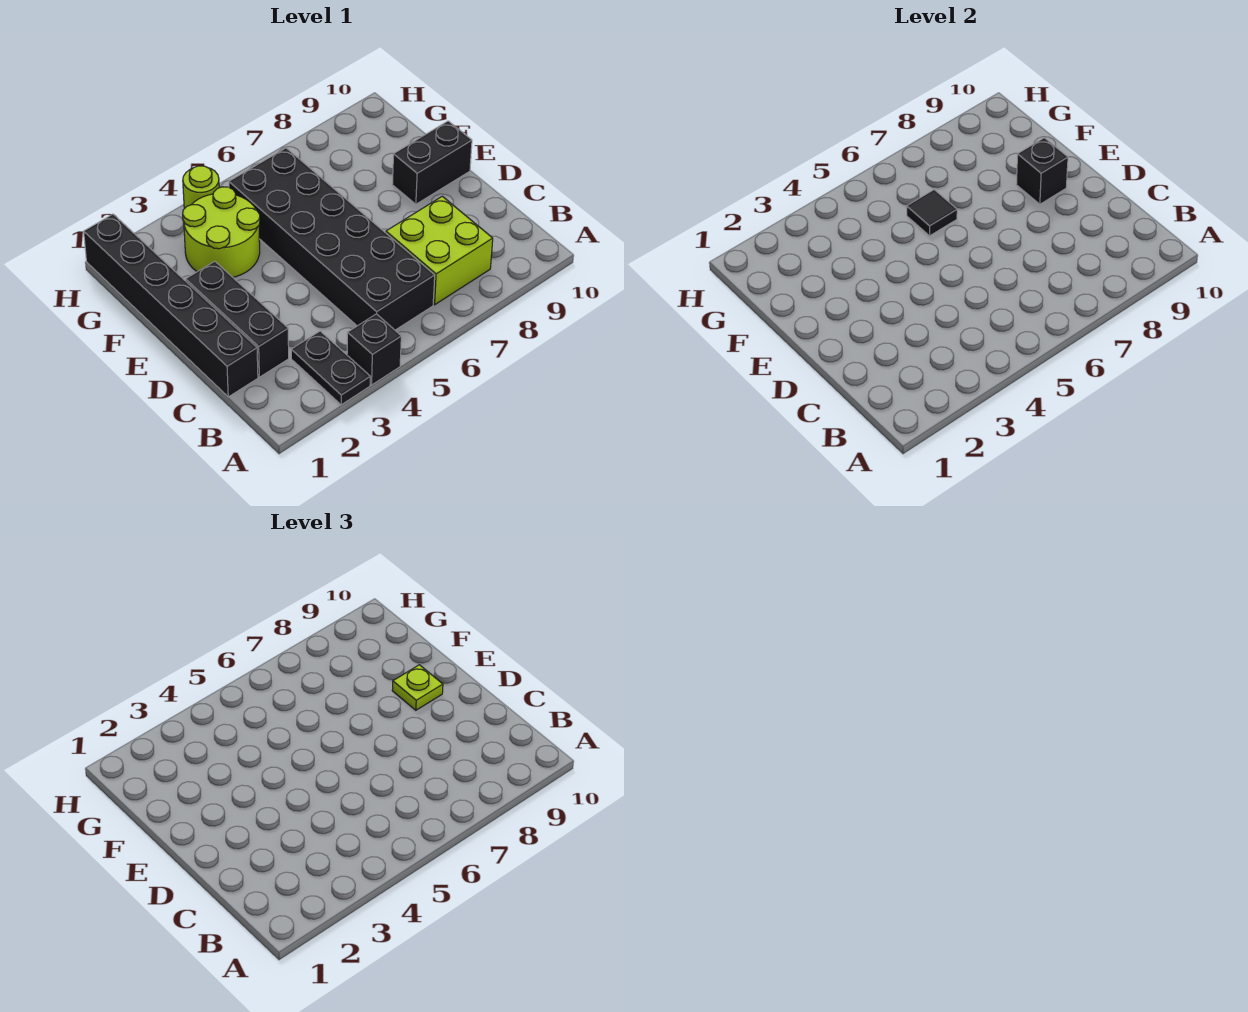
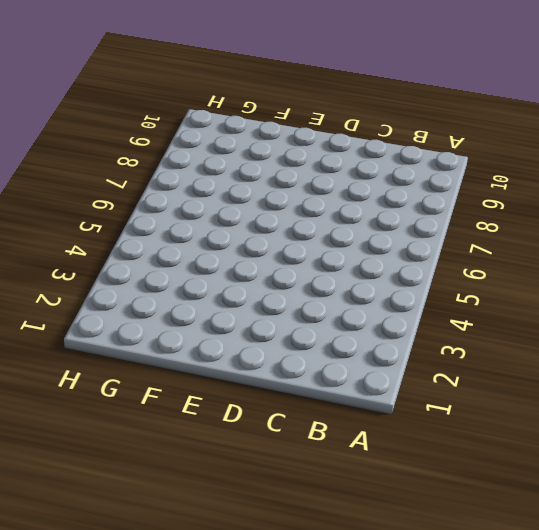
none -> black 1x2 plate [291,331,370,405]
none -> black 1x1 brick [347,314,401,385]
none -> black 2x6 brick [229,148,435,330]

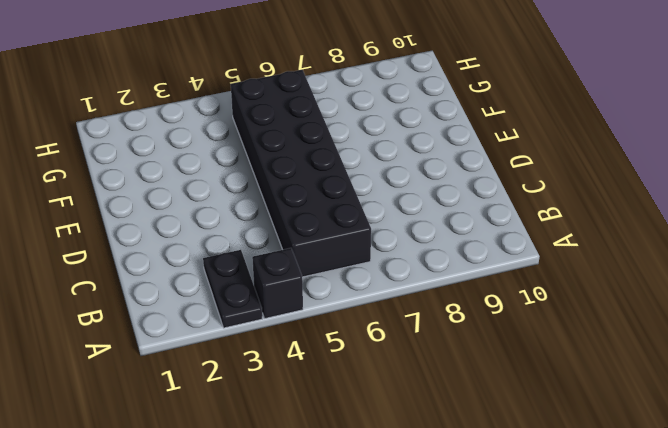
none -> lime 2x2 brick [386,196,493,305]
none -> black 1x6 brick [84,214,258,397]
none -> black 1x3 brick [186,261,289,377]

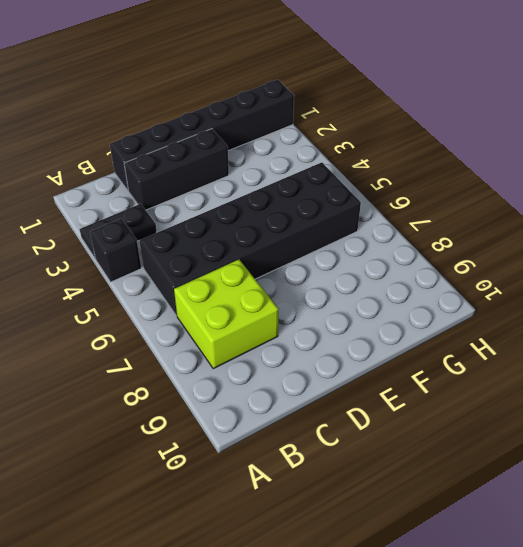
none -> black 1x2 brick [392,121,472,204]
none -> lime 2x2 round brick [183,187,260,277]
none -> lime 1x1 round brick [183,166,219,209]

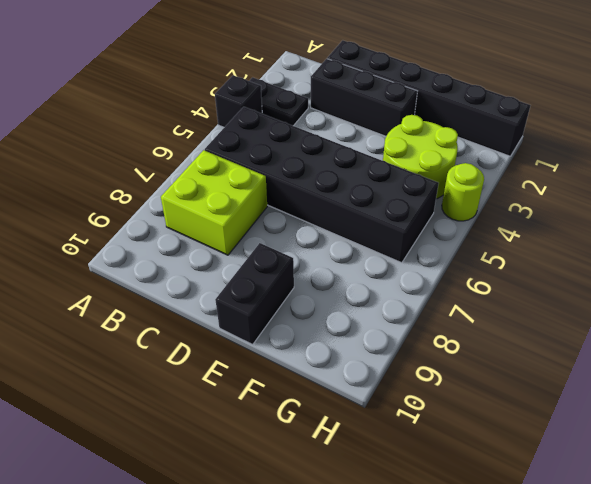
none -> black 1x1 brick [1016,138,1068,204]
none -> black 1x1 tile [907,190,957,236]
none -> lime 1x1 plate [392,665,443,710]

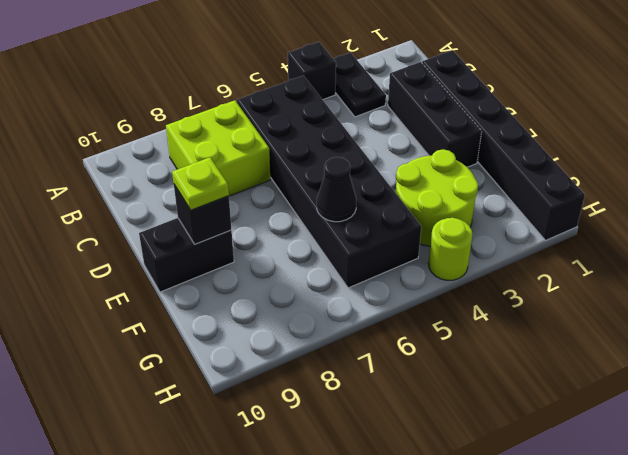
black 1x1 cone [317,157,356,222] -> black 1x1 tile [907,190,957,236]

